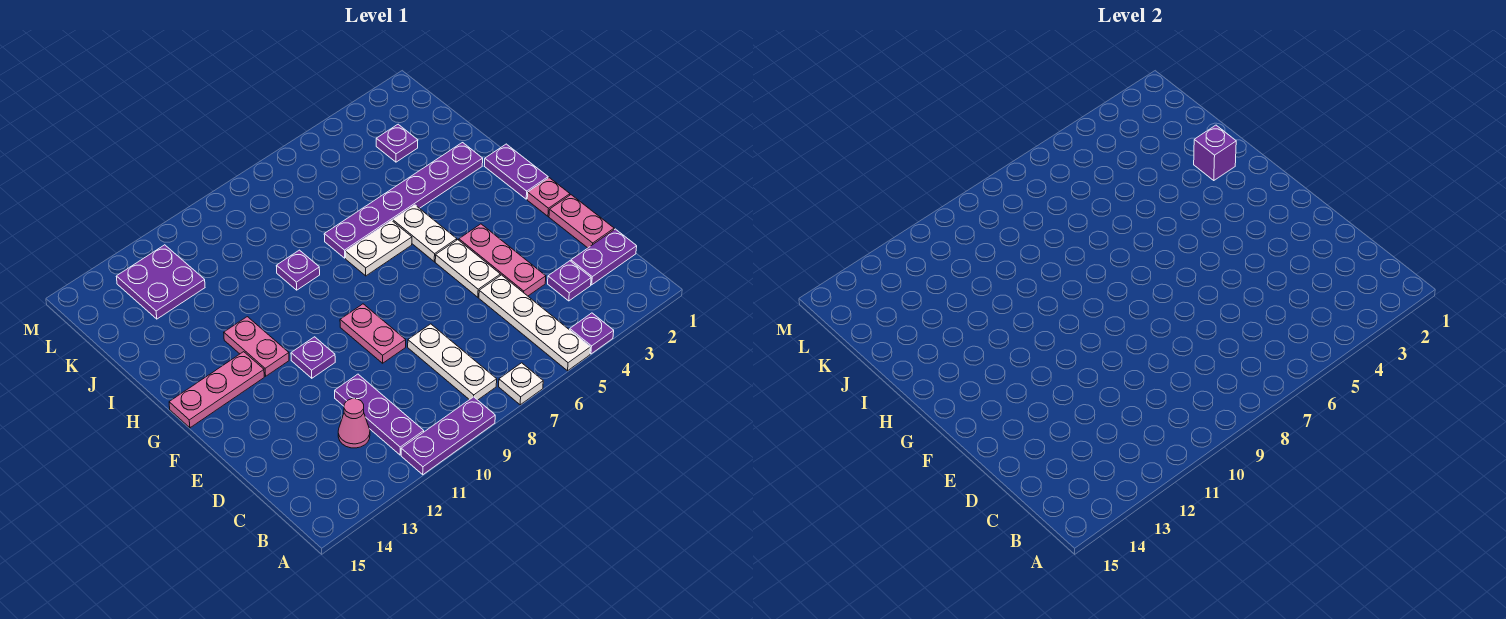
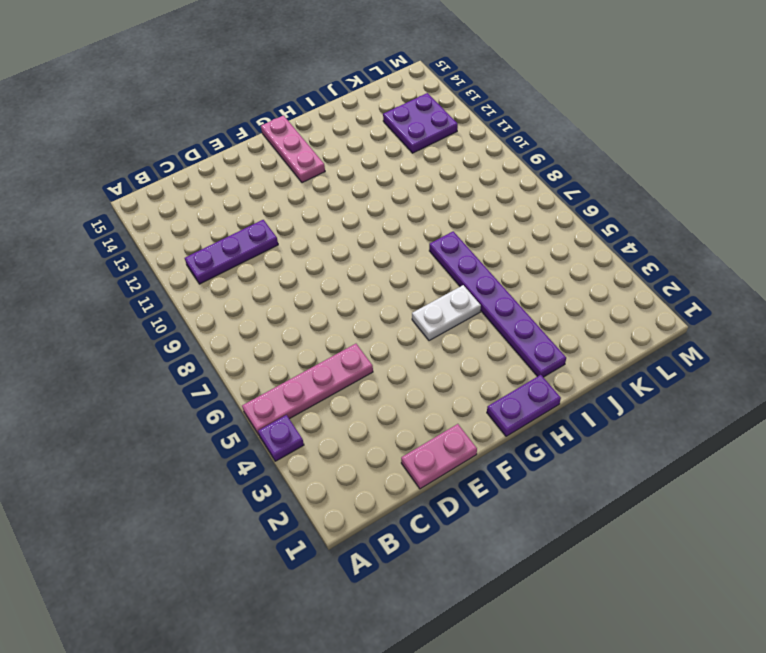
pink 1x4 plate [242,344,373,435] -> white 1x4 plate [479,275,590,371]
none -> white 1x1 plate [499,363,543,405]
none -> purple 1x3 plate [401,397,495,475]
none -> white 1x3 plate [408,324,497,400]

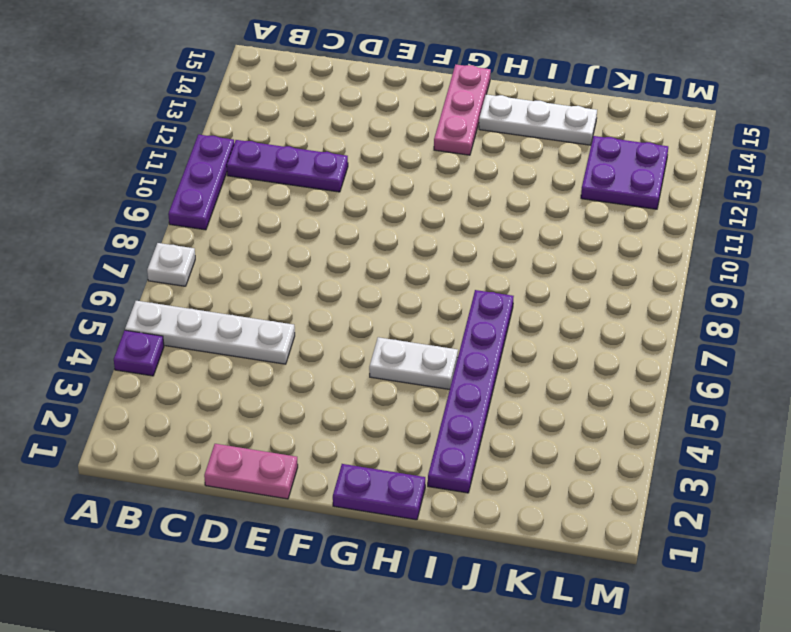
white 1x3 plate [479,95,597,145] -> white 1x3 plate moved to [408,324,497,400]
none -> purple 1x2 plate [571,229,637,285]
none -> purple 1x1 plate [548,261,591,301]
none -> pink 1x1 cone [338,399,370,448]

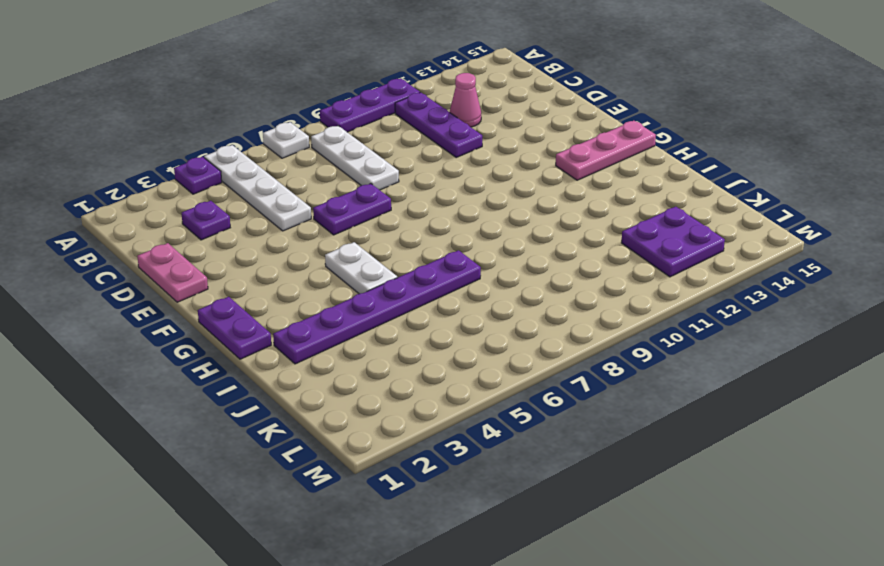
purple 1x2 plate [313,184,391,235] -> purple 1x2 plate moved to [571,229,637,285]
none -> pink 1x3 plate [459,224,546,296]
none -> white 1x2 plate [435,240,500,297]
none -> pink 1x2 plate [340,304,406,363]

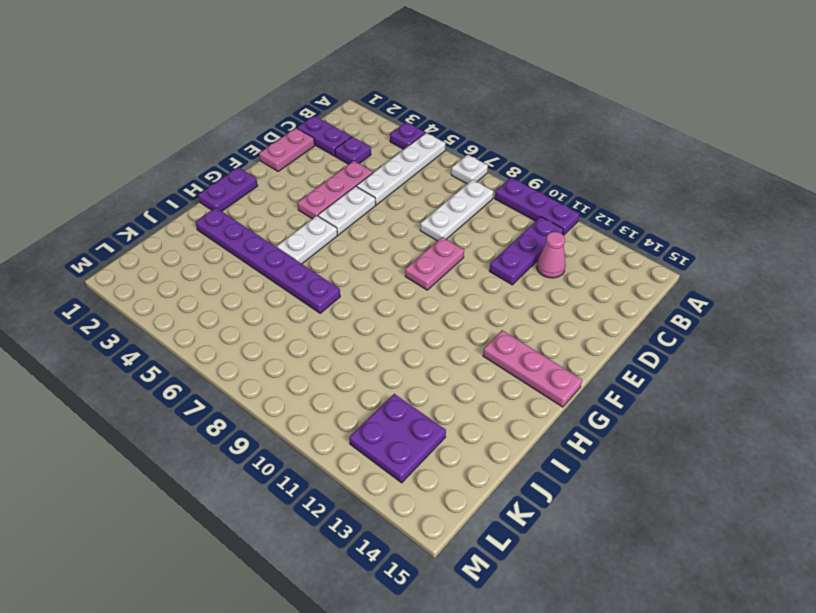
none -> pink 1x1 plate [527,178,570,216]
none -> purple 1x1 plate [291,337,335,378]
none -> pink 1x2 plate [224,317,289,376]

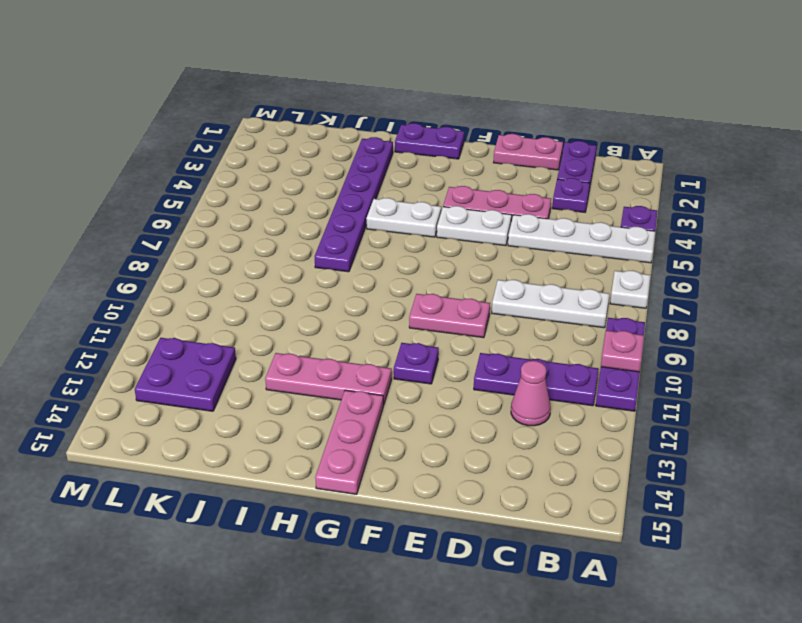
pink 1x1 plate [601,330,644,372] -> pink 1x1 plate moved to [527,178,570,216]
pink 1x3 plate [265,353,392,406] -> pink 1x2 plate [224,317,289,376]
none -> white 1x2 plate [346,220,412,276]
none -> purple 1x1 plate [277,250,320,290]
none -> purple 1x1 plate [376,124,418,162]

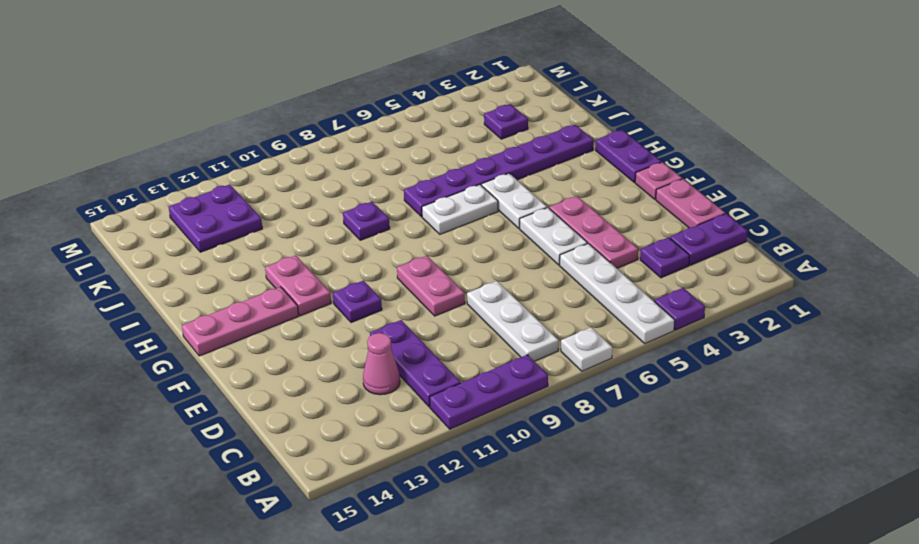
none -> purple 1x1 brick [1194,125,1236,180]

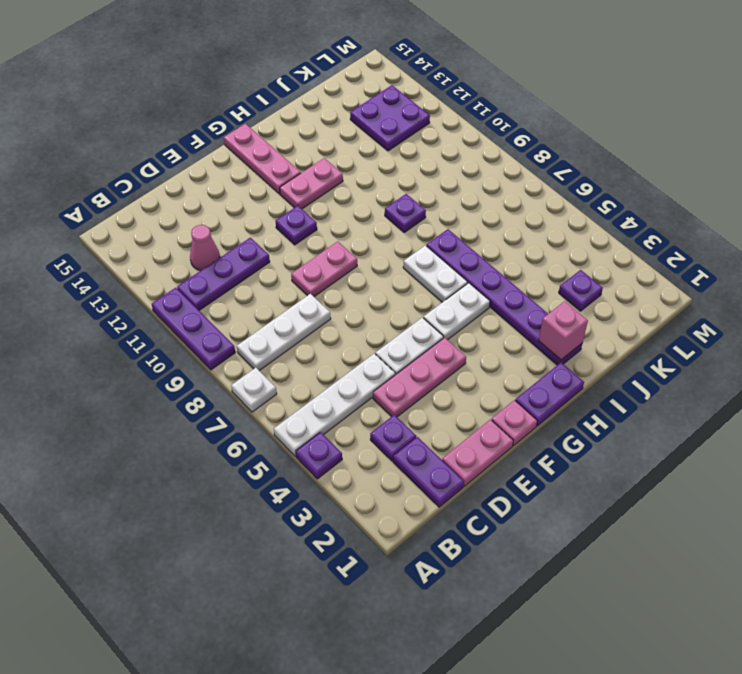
pink 1x1 brick [538,301,588,360] -> purple 1x1 brick [1194,125,1236,180]

